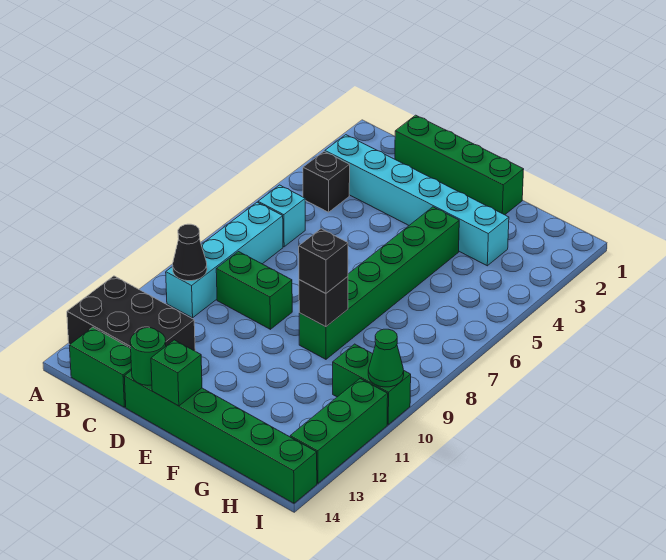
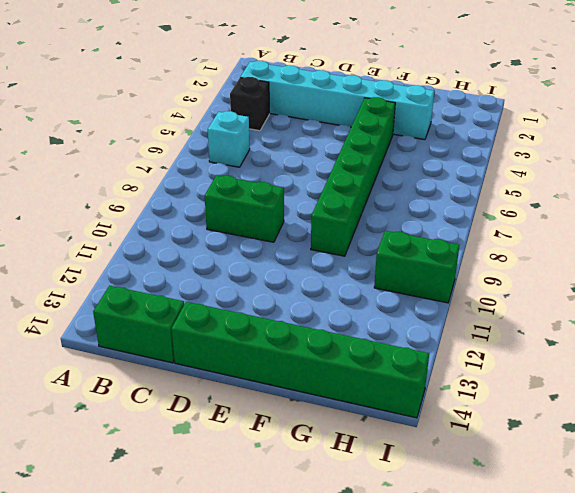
none -> black 2x3 brick [67,276,195,351]
none -> cyan 1x4 brick [166,202,283,318]
none -> green 1x4 brick [395,115,524,215]

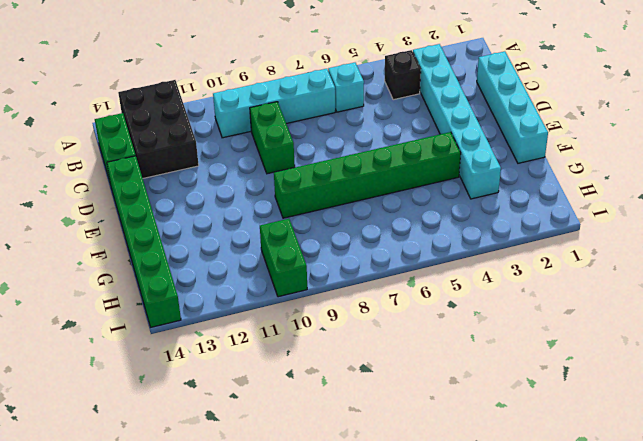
cyan 1x4 brick [477,51,548,163] -> green 1x4 brick [395,115,524,215]
none -> green 1x3 brick [290,379,388,483]
none -> black 1x1 cone [173,224,207,281]
none -> green 1x1 round brick [130,328,166,385]

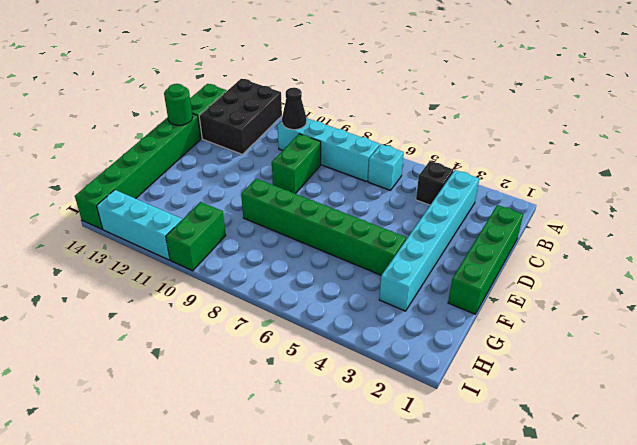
cyan 1x3 brick [97,190,182,260] -> green 1x3 brick [290,379,388,483]
none -> green 1x1 brick [151,340,202,406]
none -> black 1x1 brick [299,277,348,327]
none -> green 1x1 cone [368,329,404,387]

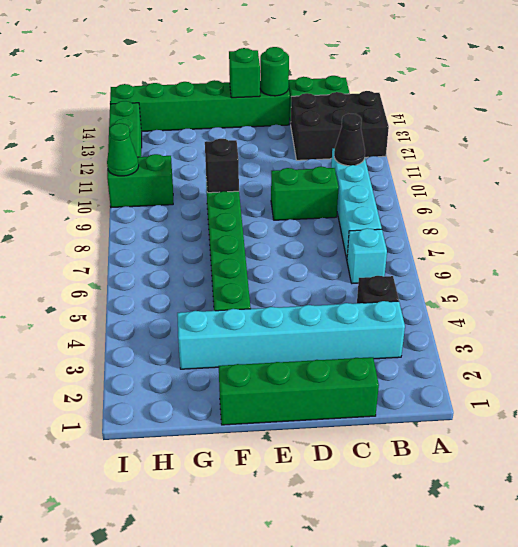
none -> black 1x1 brick [299,229,348,293]

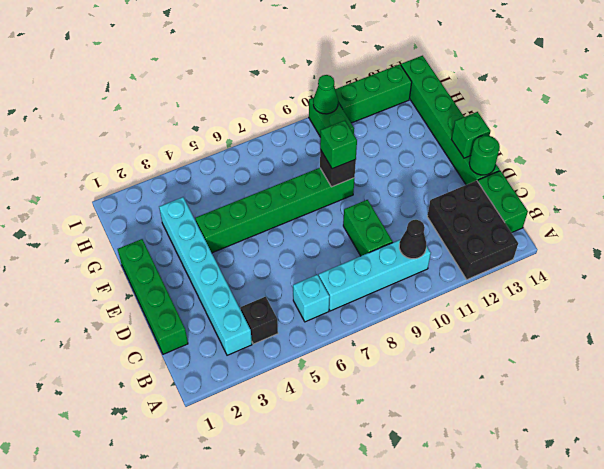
green 1x1 brick [320,120,357,169] -> black 1x1 brick [299,229,348,293]

